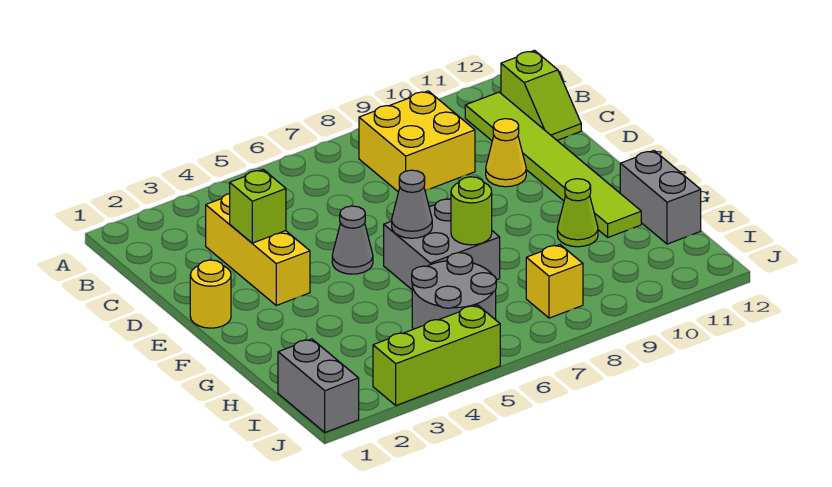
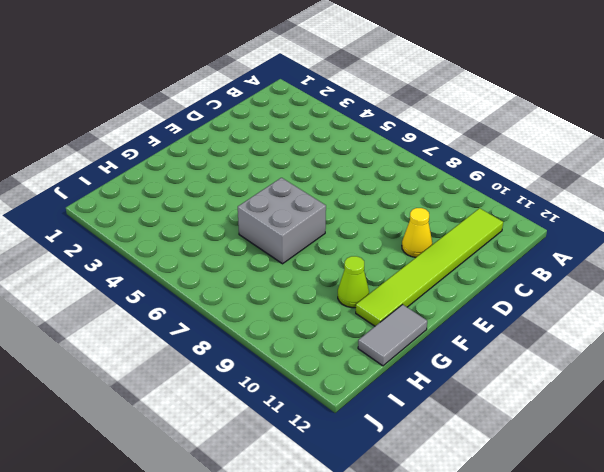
grey 1x2 tile [358,305,427,366] -> grey 1x2 brick [620,151,701,244]
none -> yellow 2x2 brick [359,91,475,192]
none -> lime 1x2 slope [501,50,581,140]
none -> yellow 1x3 brick [206,194,310,305]

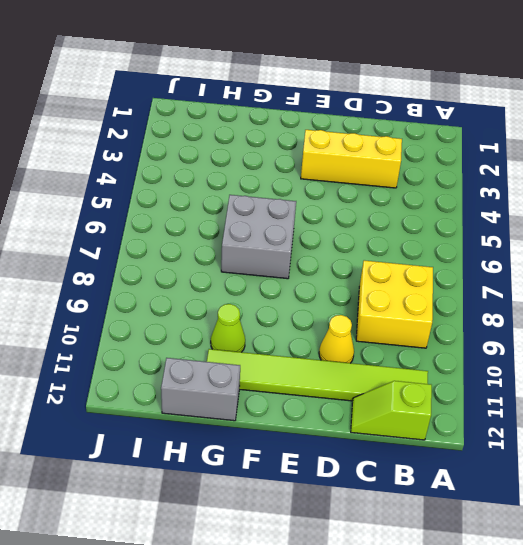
none -> yellow 1x1 round brick [190,260,231,328]
none -> grey 1x1 cone [332,206,373,274]
none -> grey 2x2 round brick [412,253,496,329]

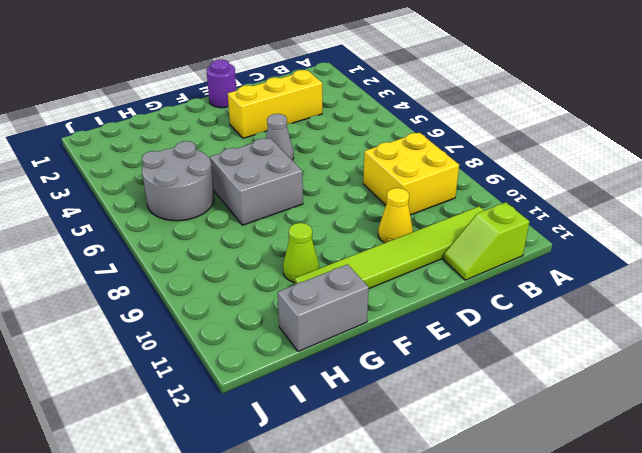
purple 1x1 round brick [207,60,236,108] -> yellow 1x1 round brick [190,260,231,328]
none -> grey 1x2 brick [278,339,359,432]
none -> yellow 1x1 brick [526,245,583,318]
none -> lime 1x3 brick [373,305,500,405]

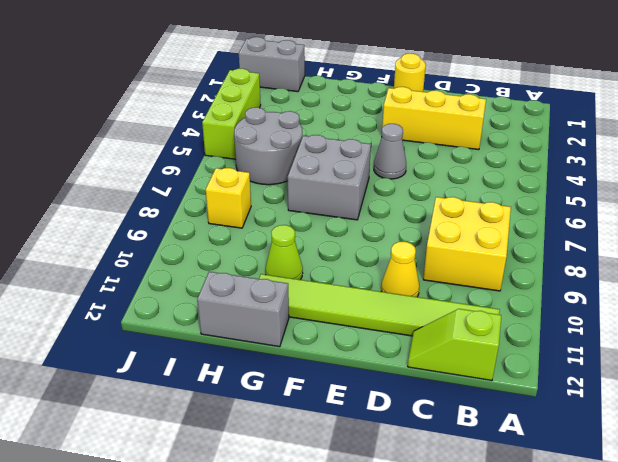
none -> lime 1x1 brick [230,170,286,243]
none -> grey 1x1 cone [392,170,432,238]
none -> lime 1x1 round brick [451,177,492,245]

